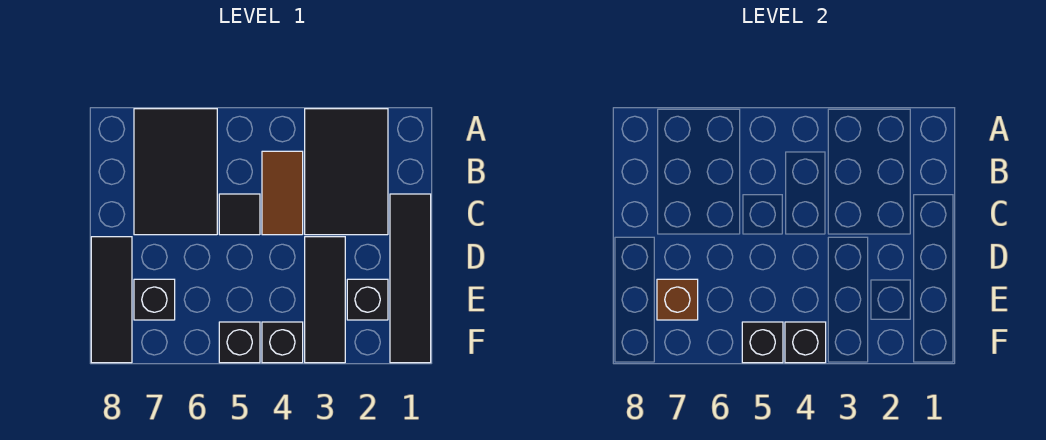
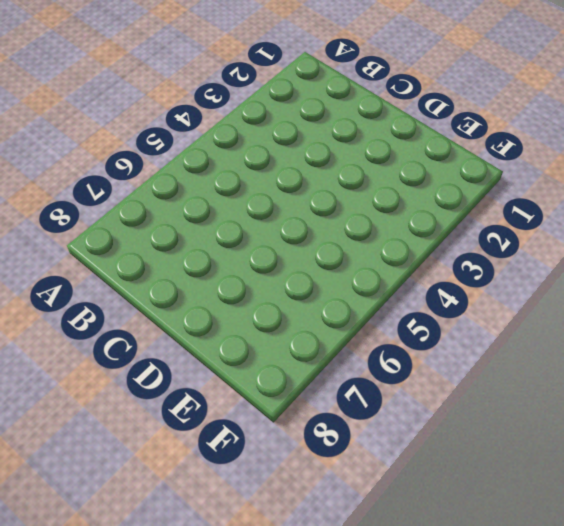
none -> black 2x3 tile [305,109,388,235]
none -> black 2x3 tile [134,109,217,235]
none -> brown 1x2 tile [262,151,303,235]

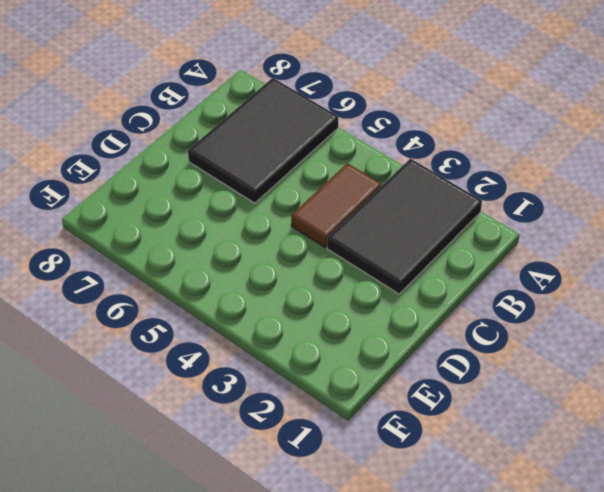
none -> black 1x4 tile [390,194,431,363]
none -> black 1x1 tile [219,194,260,235]
none -> black 1x3 tile [305,237,345,363]

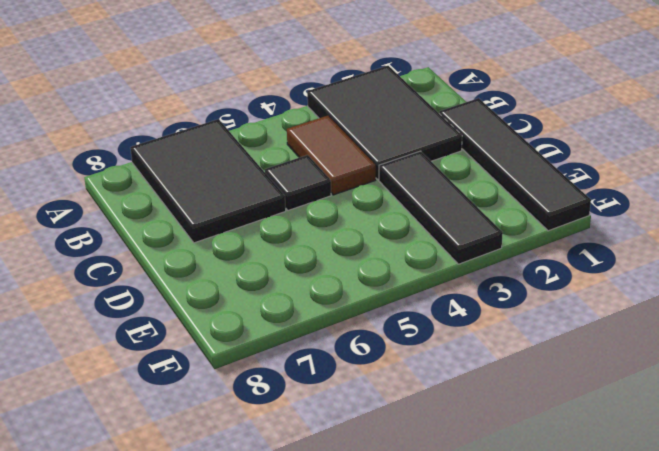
none -> black 1x3 tile [91,237,132,363]
none -> black 1x1 brick [347,279,388,320]
none -> black 1x1 brick [134,279,175,320]

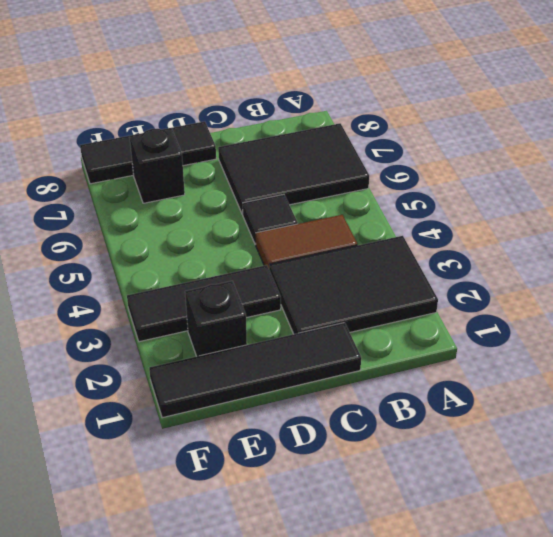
none -> black 1x1 brick [262,322,303,363]
none -> black 1x1 brick [219,322,260,363]
none -> brown 1x1 brick [657,279,698,320]

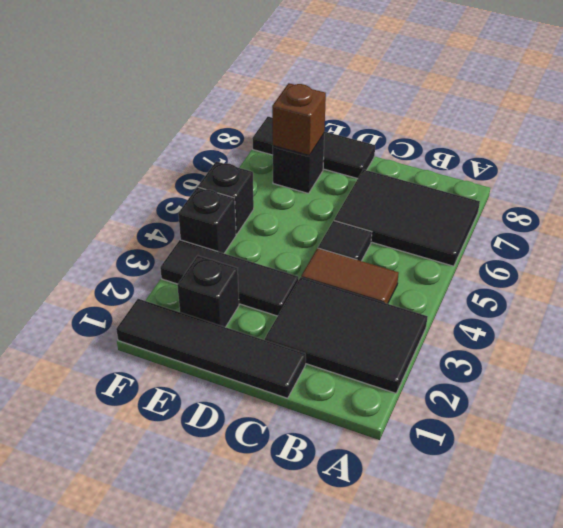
none -> black 1x1 brick [785,322,826,363]
none -> black 1x1 brick [742,322,783,363]

